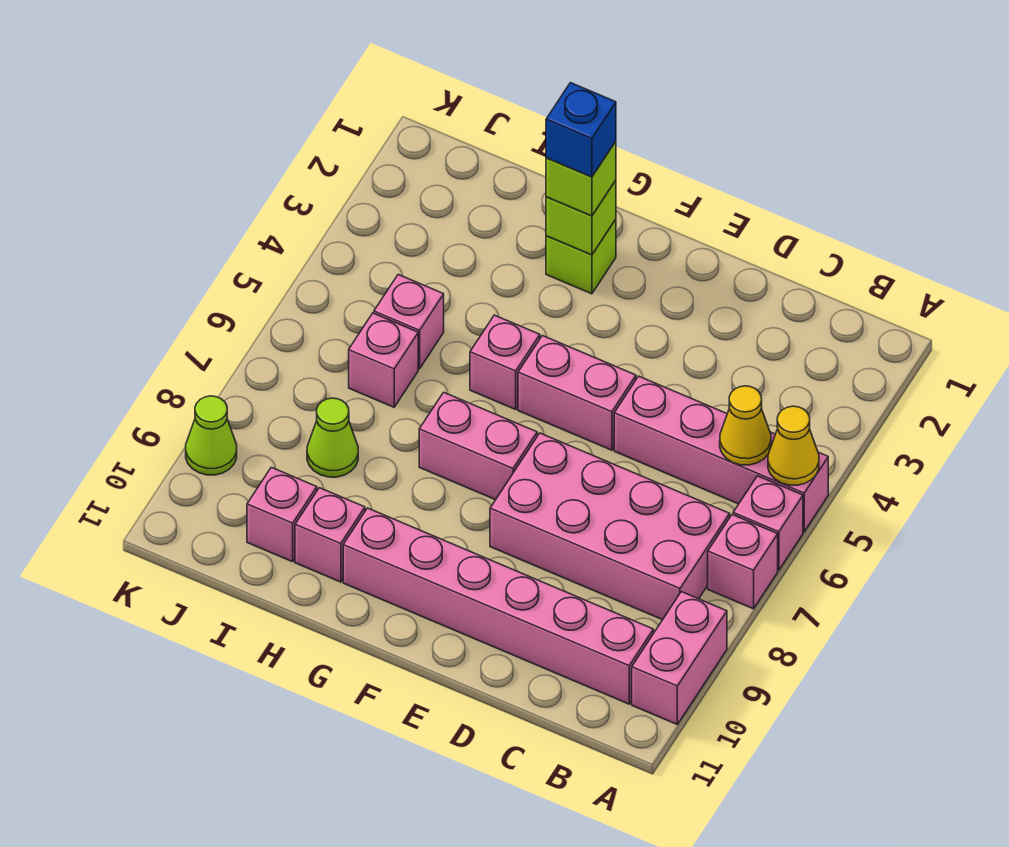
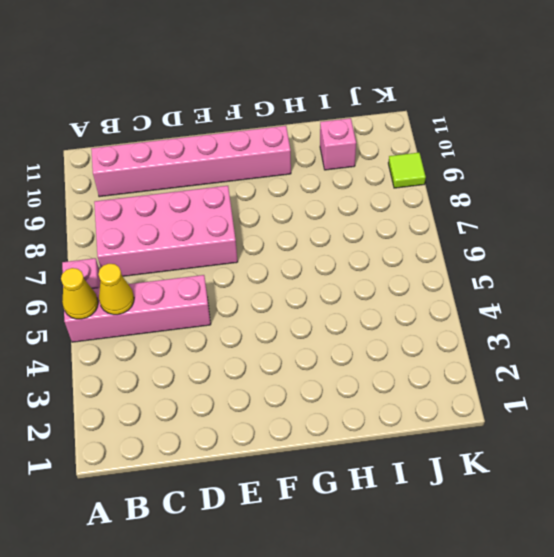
lime 1x1 tile [388,153,426,188] -> lime 1x1 cone [186,396,237,475]
none -> pink 1x1 brick [708,515,778,609]
none -> pink 1x2 brick [632,592,727,724]
none -> pink 1x2 brick [518,336,636,450]

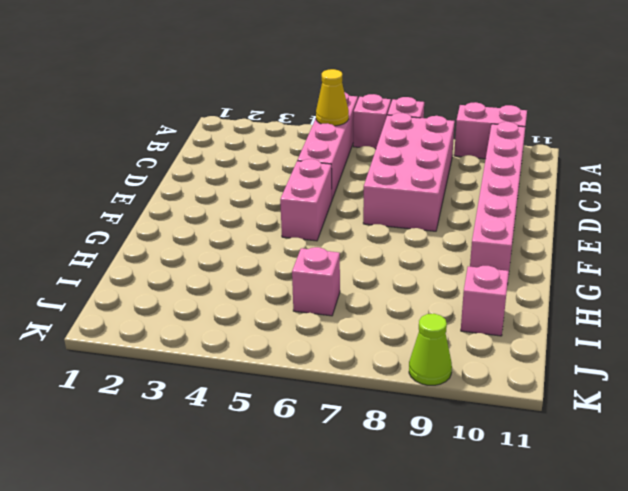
none -> pink 1x2 brick [419,392,537,500]
none -> lime 1x1 brick [546,219,616,294]
none -> pink 1x1 brick [470,315,540,409]

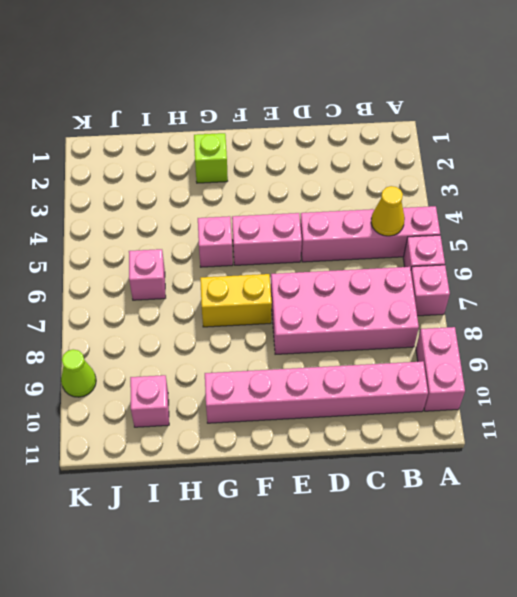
yellow 1x2 brick [200,274,272,327] -> pink 1x2 brick [419,392,537,500]
none -> pink 1x1 brick [295,488,365,582]
none -> pink 1x1 brick [374,275,444,369]
none -> lime 1x1 cone [307,398,358,477]

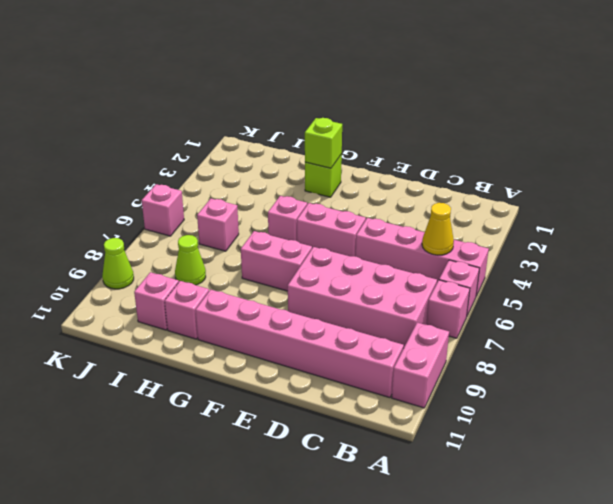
pink 1x1 brick [142,184,184,236] -> pink 1x1 brick moved to [374,275,444,369]
none -> yellow 1x1 cone [768,406,819,485]
none -> lime 1x1 brick [546,141,616,216]
none -> blue 1x1 brick [546,83,616,177]

